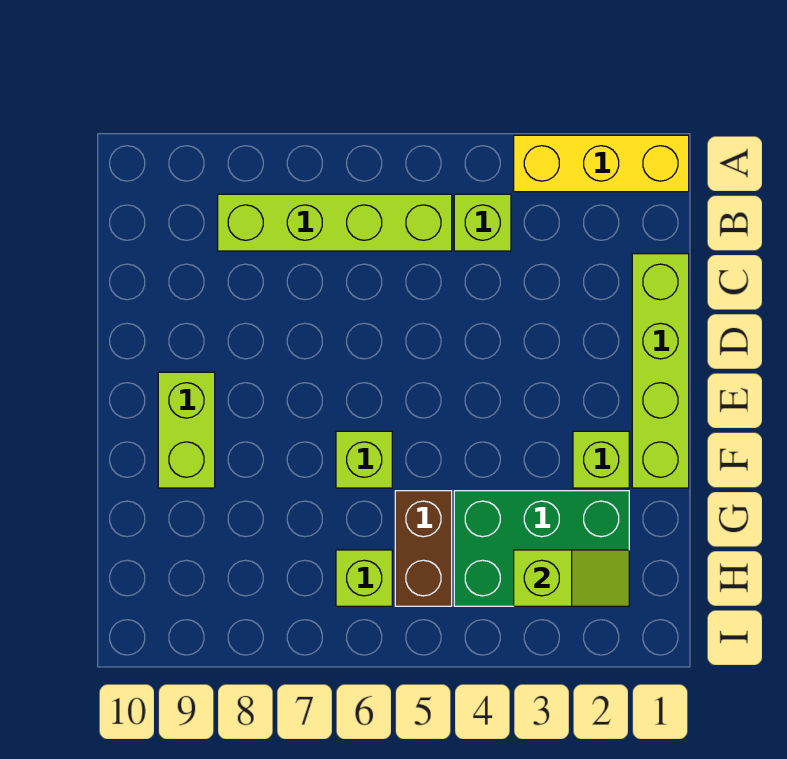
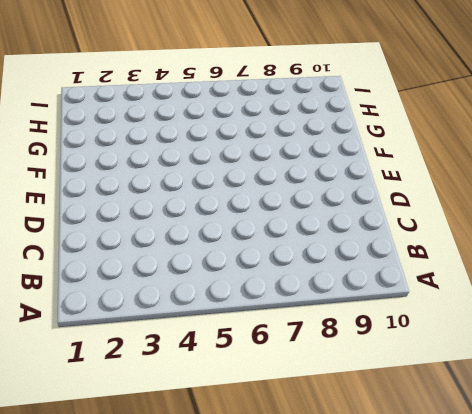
none -> yellow 1x3 brick [514,135,689,192]
none -> lime 1x1 brick [454,194,511,251]

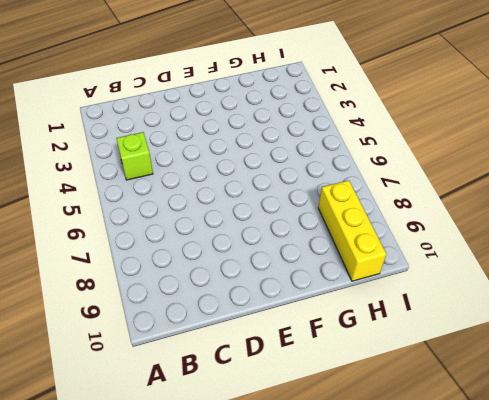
yellow 1x3 brick [318,180,386,281] -> yellow 1x3 brick moved to [514,135,689,192]
none -> lime 1x4 brick [218,194,452,251]
none -> lime 1x4 brick [632,254,689,488]

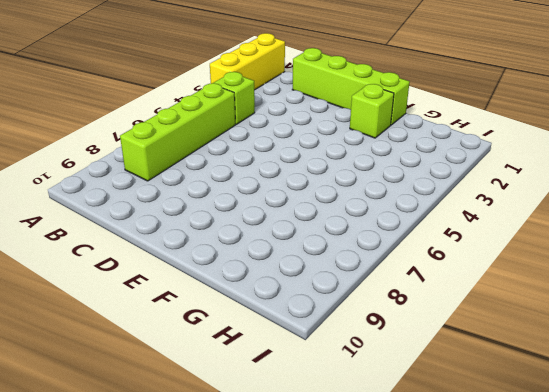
none -> lime 1x2 brick [158,372,215,488]
none -> lime 1x1 brick [336,431,392,488]

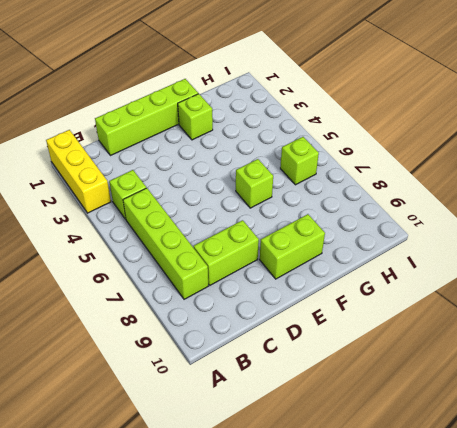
lime 1x2 brick [194,220,259,285] -> none
none -> green 2x3 brick [454,491,629,606]
none -> brown 1x2 brick [395,491,452,606]

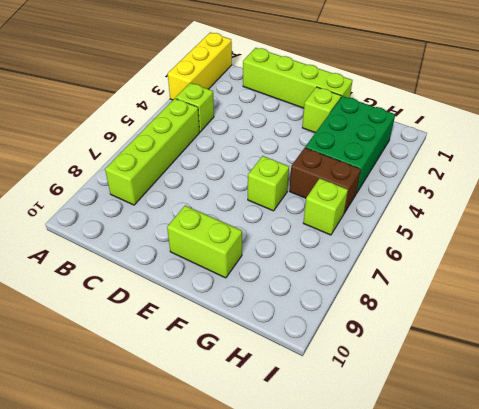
none -> lime 1x2 slope [514,550,629,606]

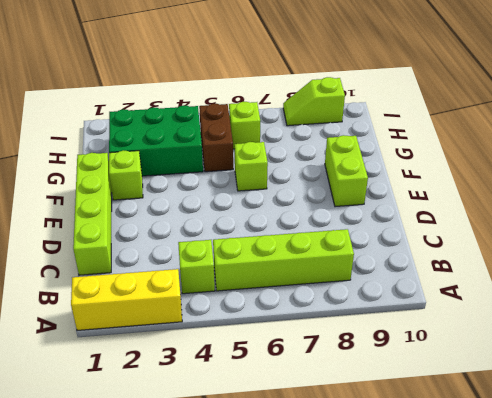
lime 1x2 slope [283,77,345,126] -> lime 1x2 slope moved to [514,550,629,606]

